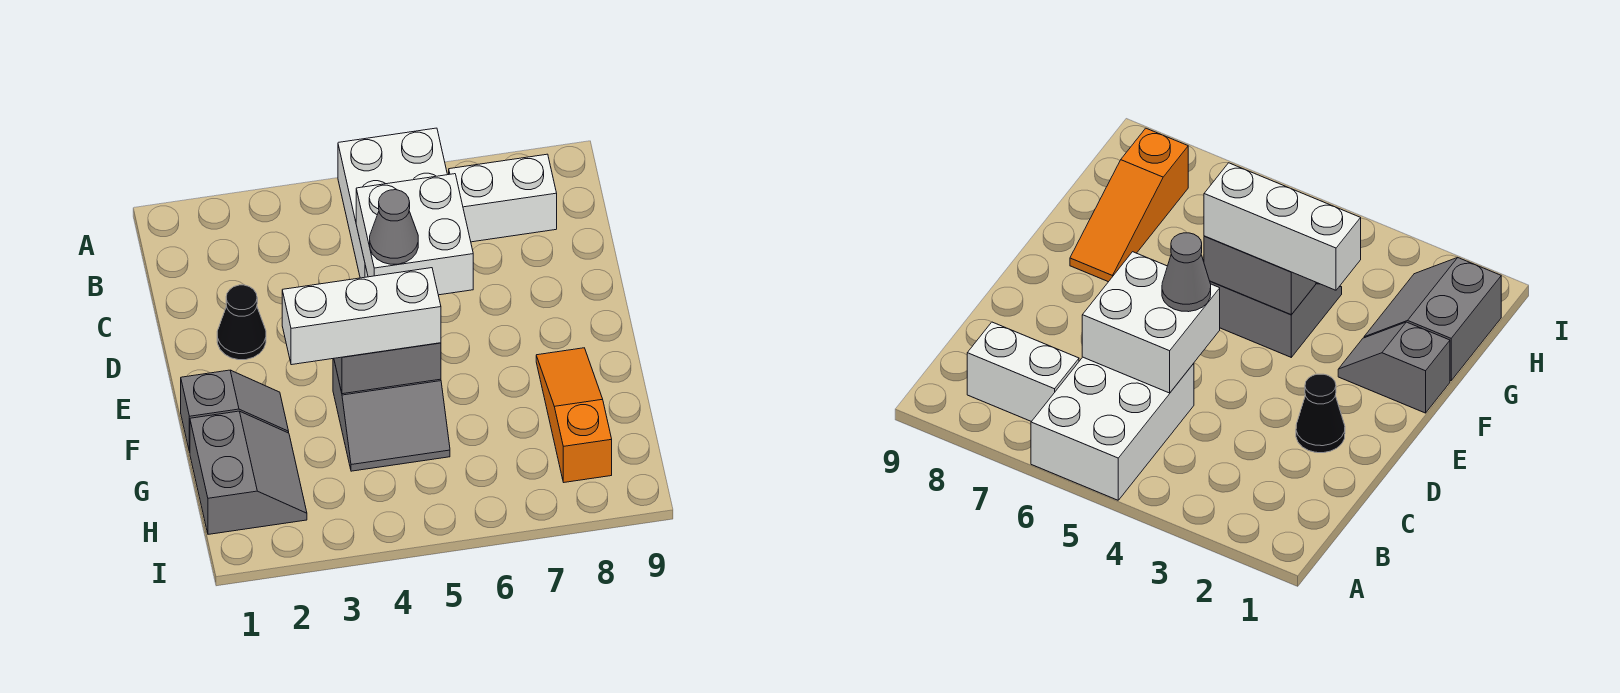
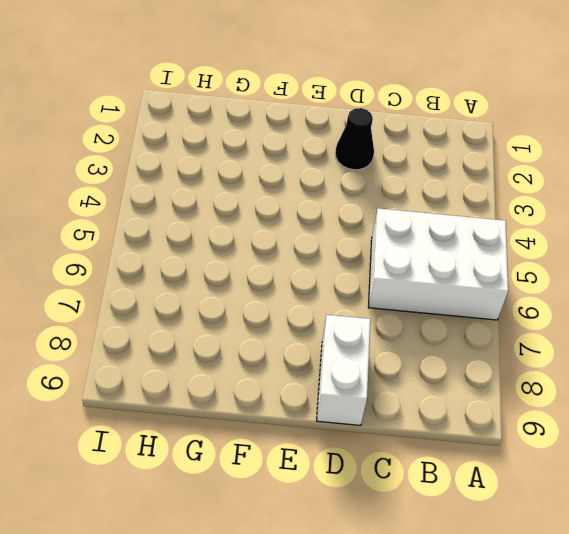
white 1x2 brick [317,315,371,425] -> white 1x2 brick moved to [449,154,557,242]
none -> grey 1x2 slope [181,370,289,452]
none -> grey 2x2 slope [333,358,450,471]

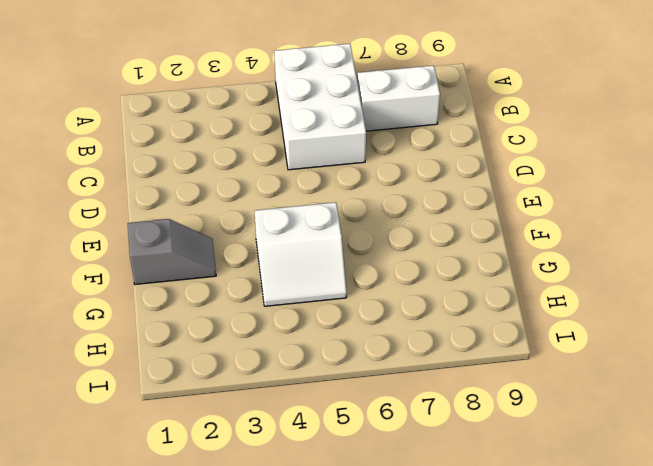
white 2x2 slope [255,202,347,306] -> grey 2x2 slope [333,358,450,471]
none -> black 1x1 cone [217,285,266,360]
none -> orange 1x3 slope [536,348,612,482]

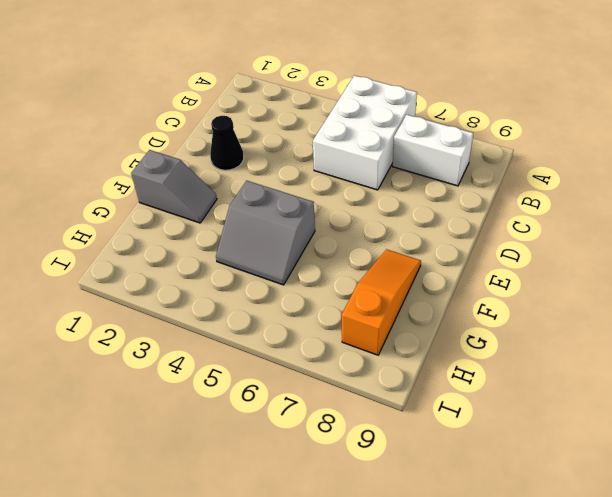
none -> grey 2x2 slope [190,411,307,534]
none -> white 2x2 brick [356,174,473,295]

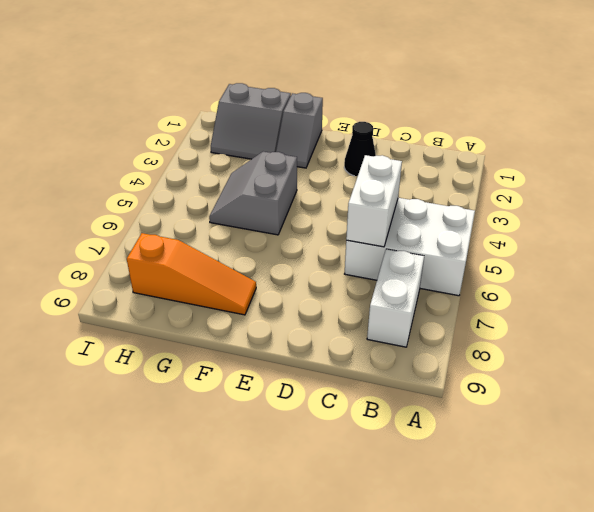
white 1x2 brick [346,155,402,247] -> white 2x2 brick [356,174,473,295]
none -> grey 1x2 brick [334,343,441,394]
none -> grey 1x1 cone [370,190,418,264]

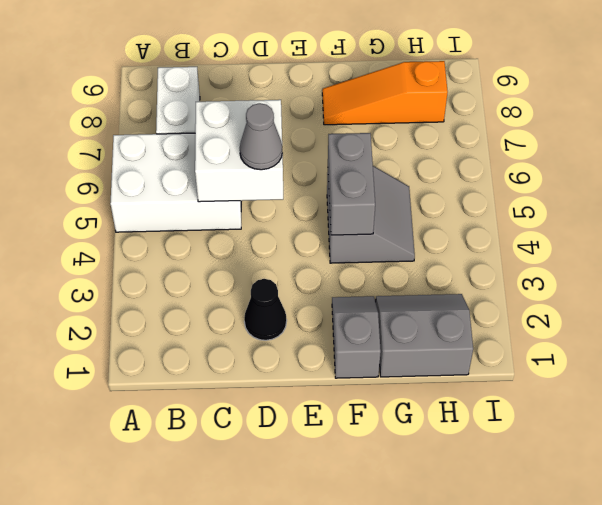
none -> white 1x3 brick [282,268,441,365]

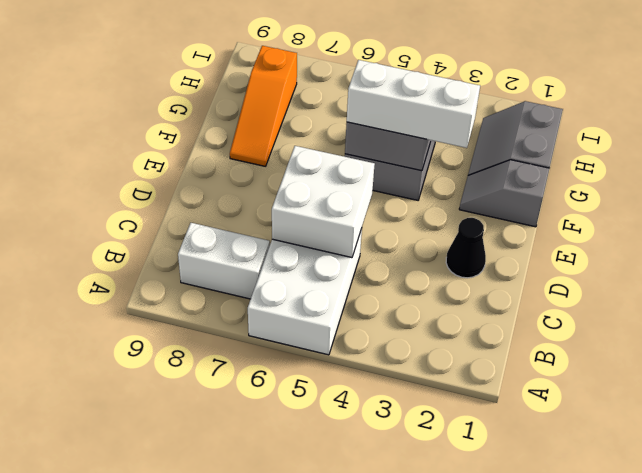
none -> grey 1x1 cone [370,190,418,264]

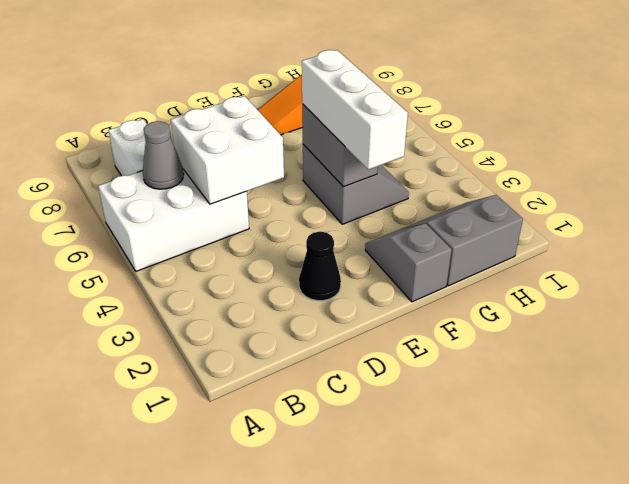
grey 1x1 cone [143,121,184,189] -> grey 1x1 cone moved to [370,190,418,264]

